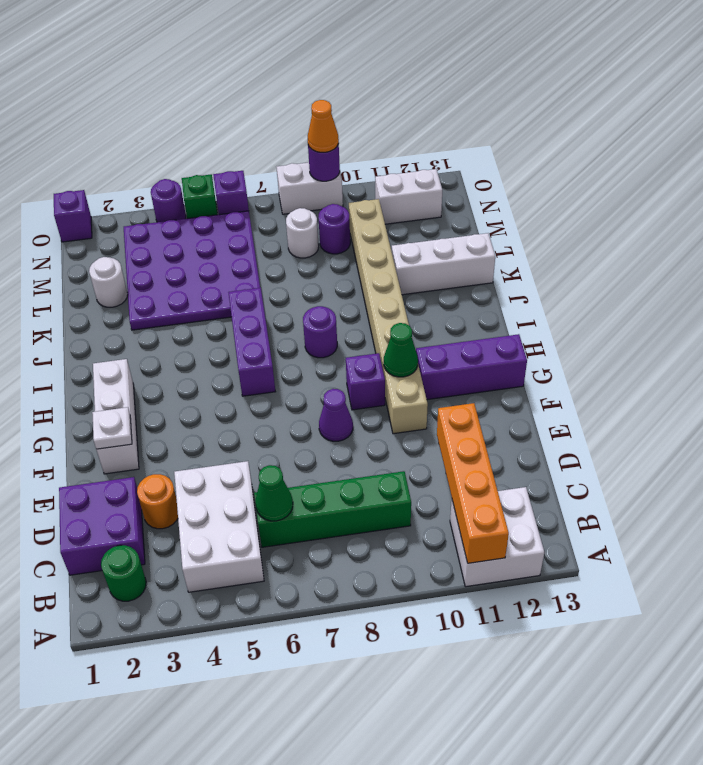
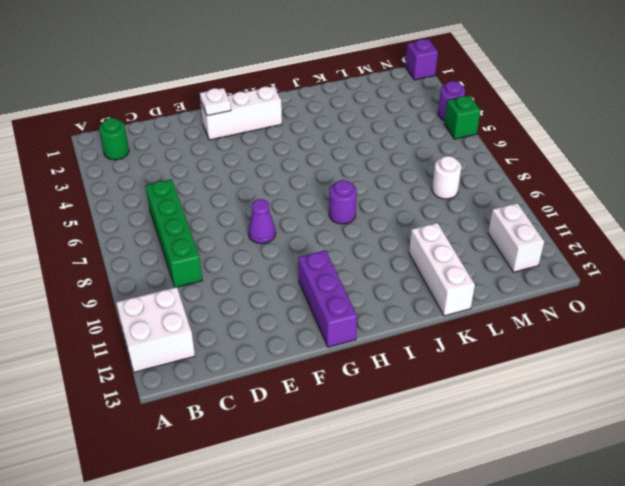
none -> white 2x3 brick [174,461,264,592]
none -> purple 2x2 brick [59,477,145,575]
none -> orange 1x1 round brick [137,474,178,529]
none -> tan 1x8 brick [349,199,428,434]

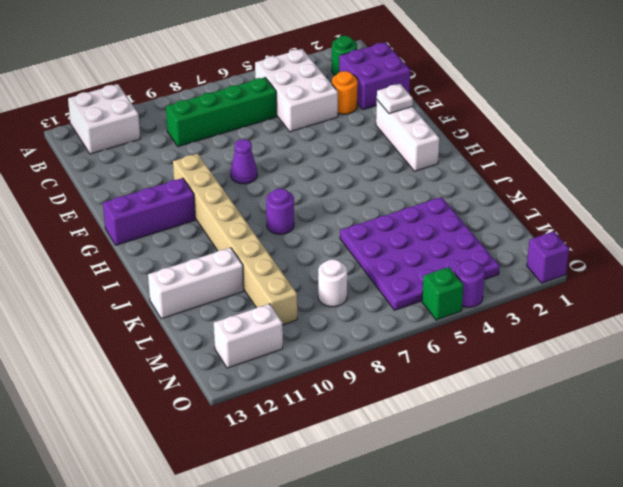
none -> purple 1x1 brick [346,353,385,410]
none -> purple 1x3 brick [228,288,275,396]
none -> white 1x1 round brick [89,257,128,307]
none -> purple 1x1 round brick [318,204,350,254]

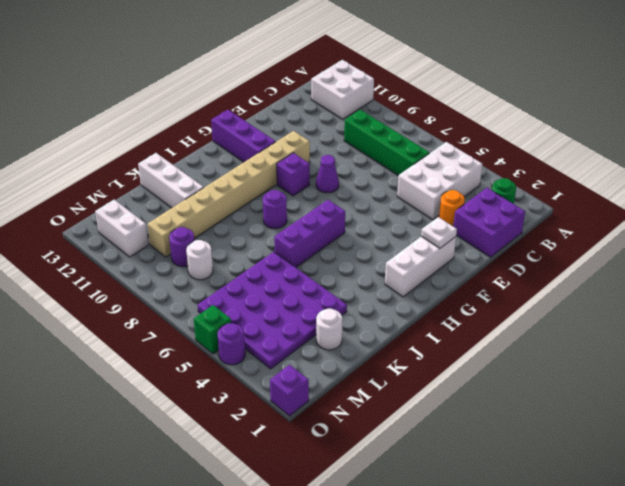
none -> purple 1x1 brick [213,171,249,215]
none -> white 1x2 brick [277,162,343,214]
none -> orange 1x4 brick [437,403,509,563]
none -> green 1x1 cone [255,465,293,521]

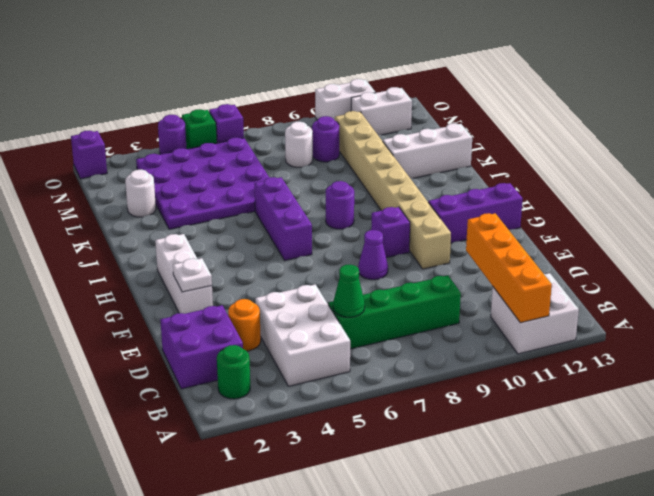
white 1x2 brick [315,79,376,121] -> white 1x2 brick moved to [277,162,343,214]
none -> green 1x1 cone [384,323,418,377]
none -> purple 1x1 round brick [308,144,340,181]
none -> orange 1x1 cone [308,100,339,152]

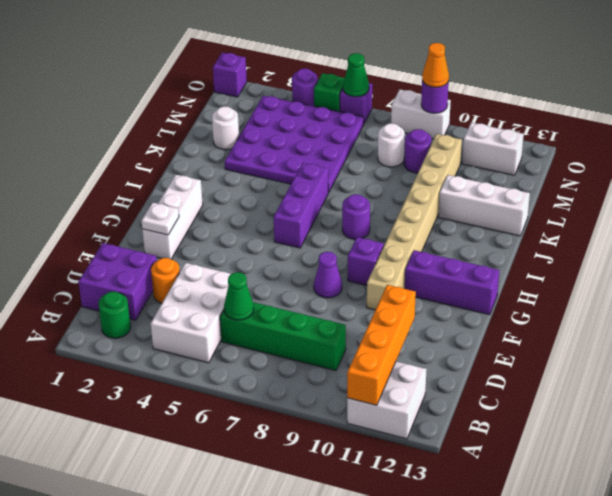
green 1x1 cone [343,53,369,97] -> green 1x1 cone moved to [384,323,418,377]

